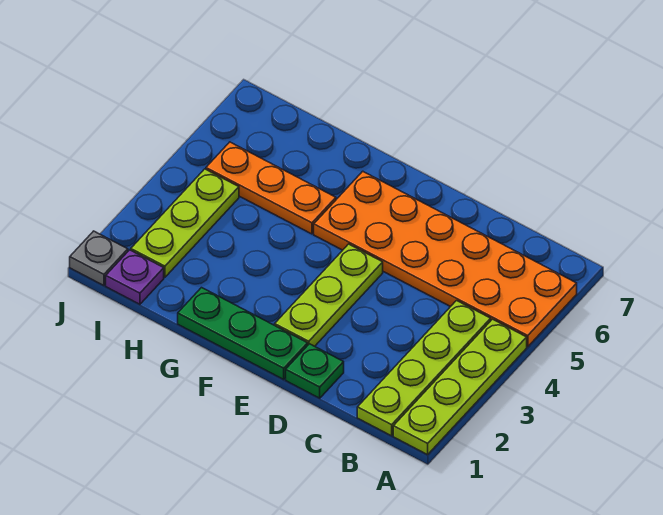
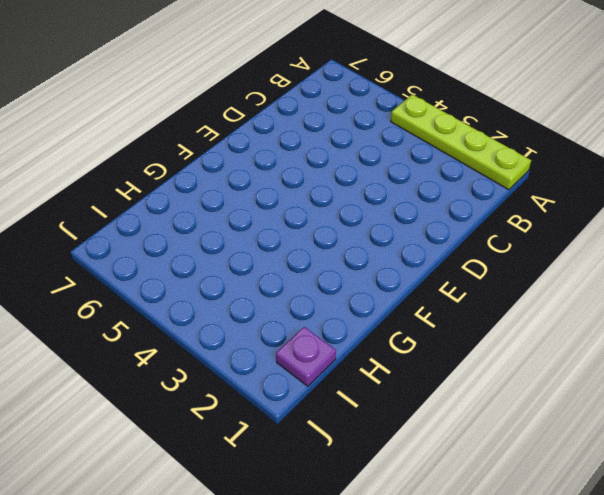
none -> orange 2x6 plate [314,171,577,347]
none -> lime 1x4 plate [357,301,491,436]

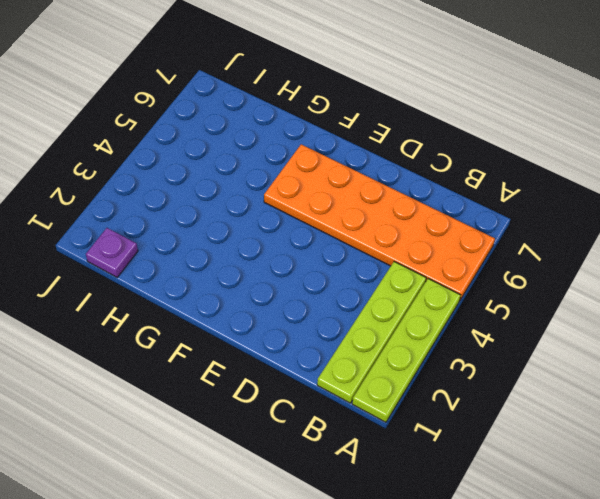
none -> green 1x1 plate [286,344,344,398]
none -> green 1x3 plate [178,288,308,379]

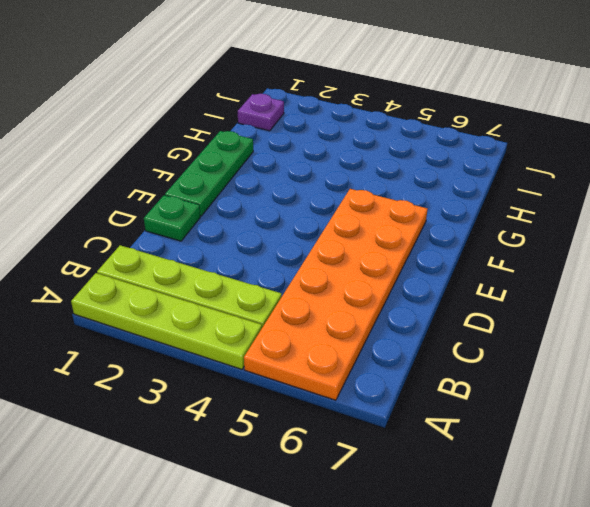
none -> lime 1x3 plate [275,244,383,346]
none -> orange 1x3 plate [206,142,336,234]

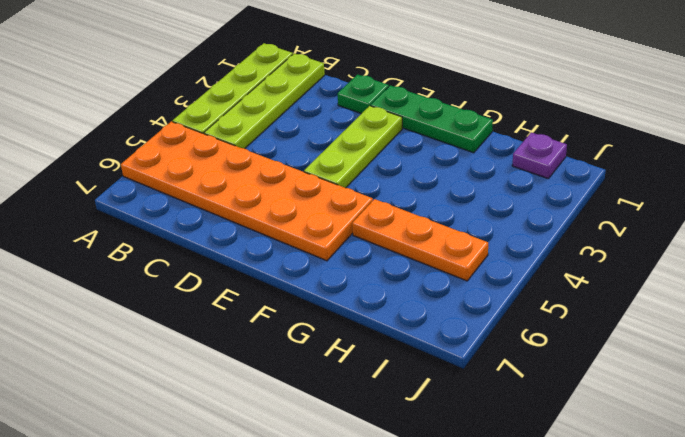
none -> lime 1x3 plate [131,169,239,277]
none -> grey 1x1 plate [70,231,128,286]

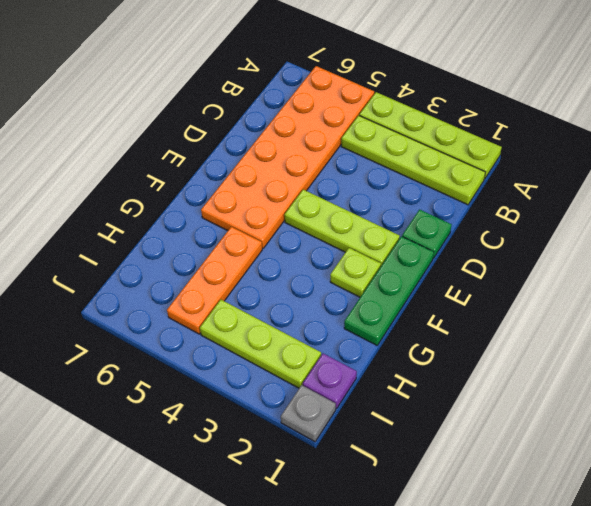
lime 1x1 plate [330,248,381,297] -> none

